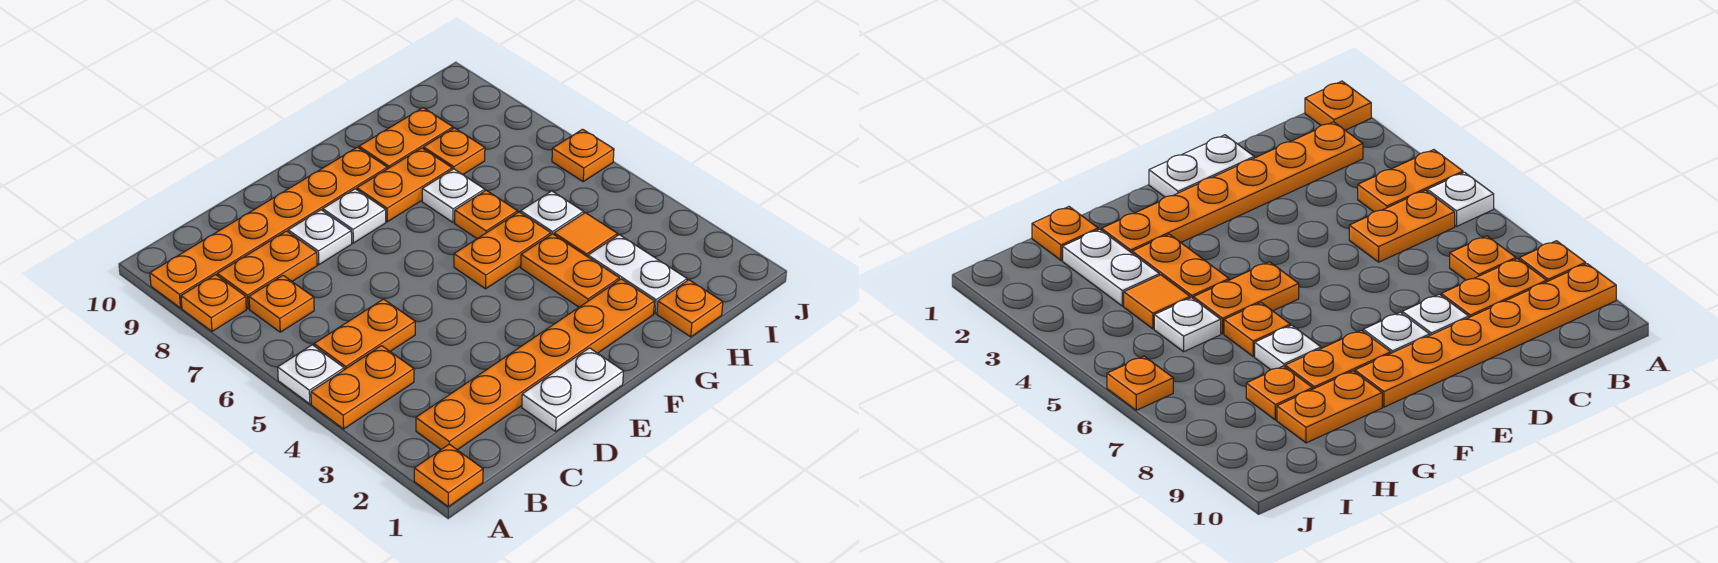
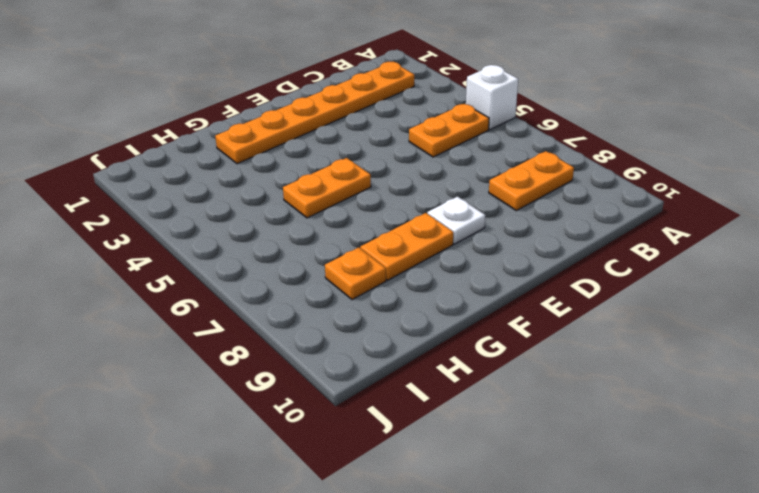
white 1x1 brick [466,65,518,130] -> white 1x1 plate [278,345,344,404]
none -> orange 1x1 plate [414,444,483,507]
none -> orange 1x2 plate [311,346,414,429]
none -> orange 1x1 plate [181,275,246,331]

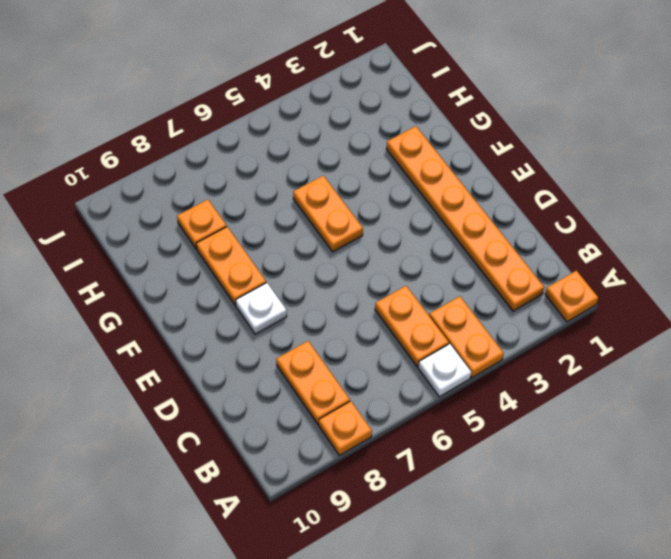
none -> orange 1x6 plate [150,147,387,308]
none -> orange 1x1 plate [249,275,314,332]
none -> white 1x2 plate [522,348,623,431]

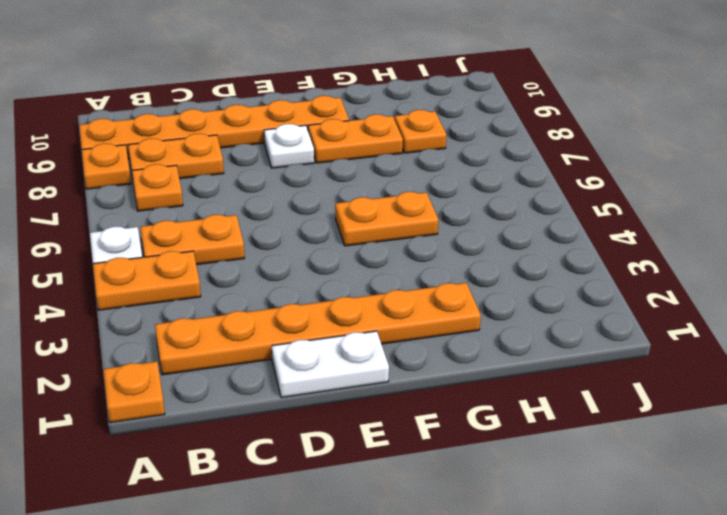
none -> white 1x1 plate [288,210,352,265]
none -> orange 1x2 plate [521,234,619,307]
none -> orange 1x1 plate [455,190,518,239]

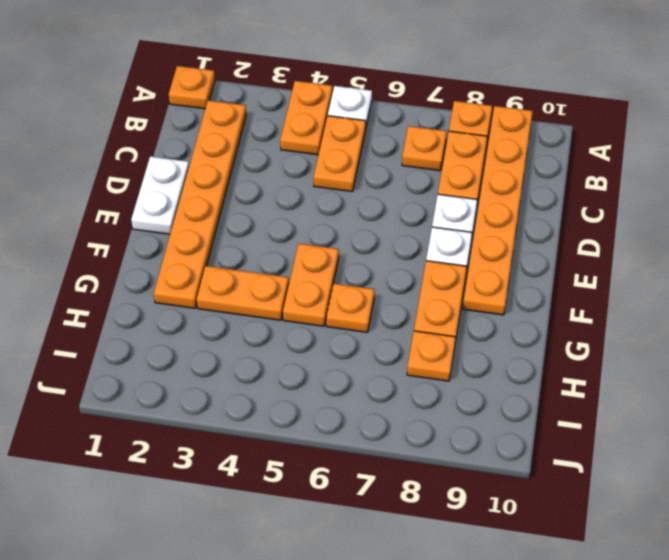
none -> white 1x1 plate [422,169,485,222]
none -> orange 1x2 plate [359,108,453,169]
none -> orange 1x1 plate [657,280,723,337]

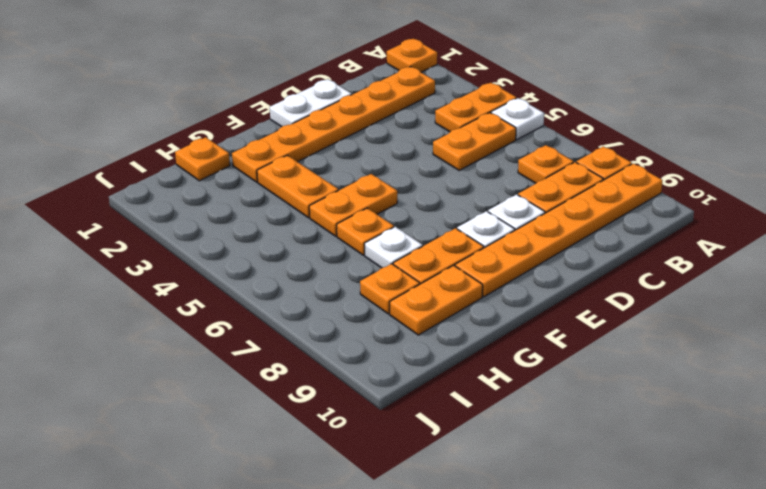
none -> white 1x2 plate [588,235,687,313]
none -> orange 1x1 tile [554,213,618,257]
none -> white 1x1 plate [521,191,584,235]

